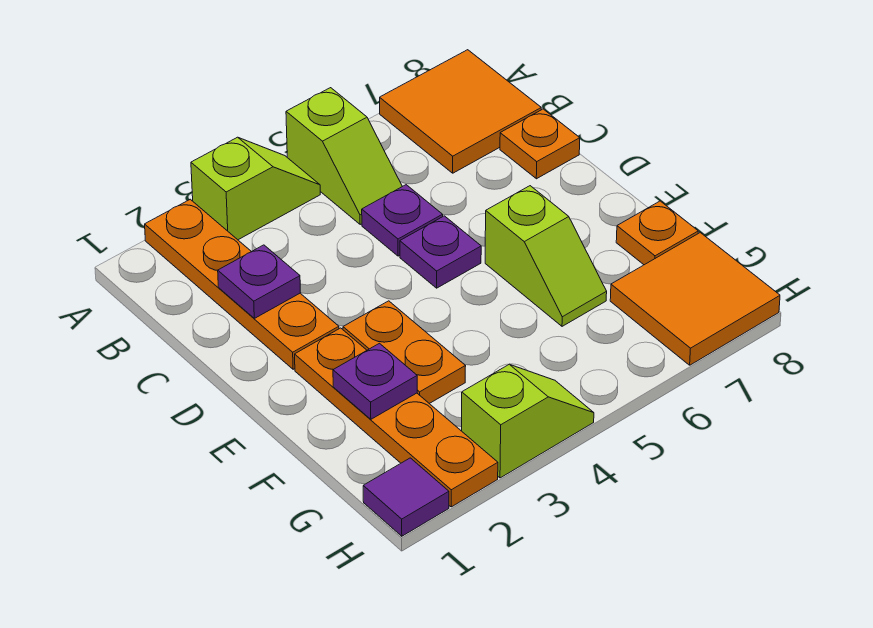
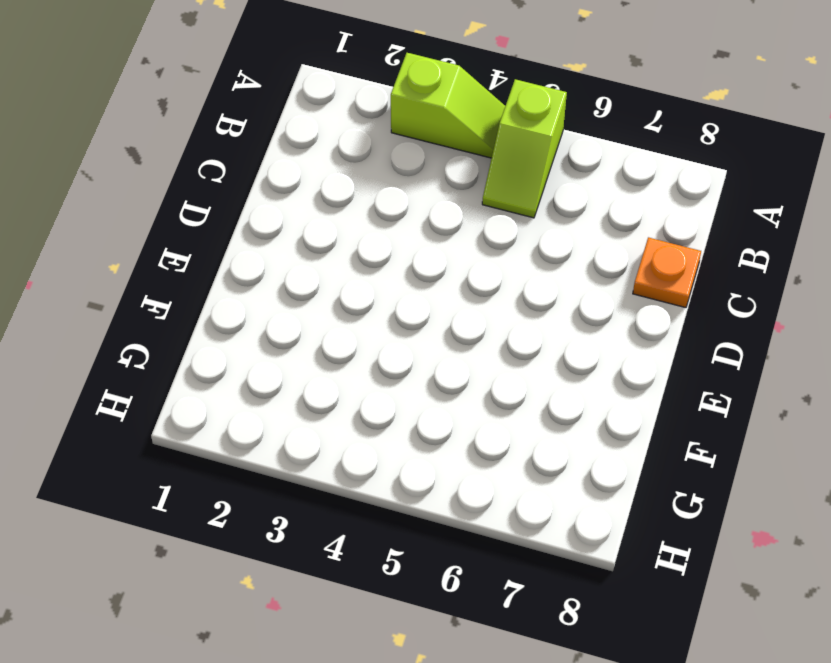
none -> orange 1x4 plate [145,199,339,369]
none -> orange 2x2 tile [380,50,541,173]
none -> purple 1x1 plate [362,185,443,256]

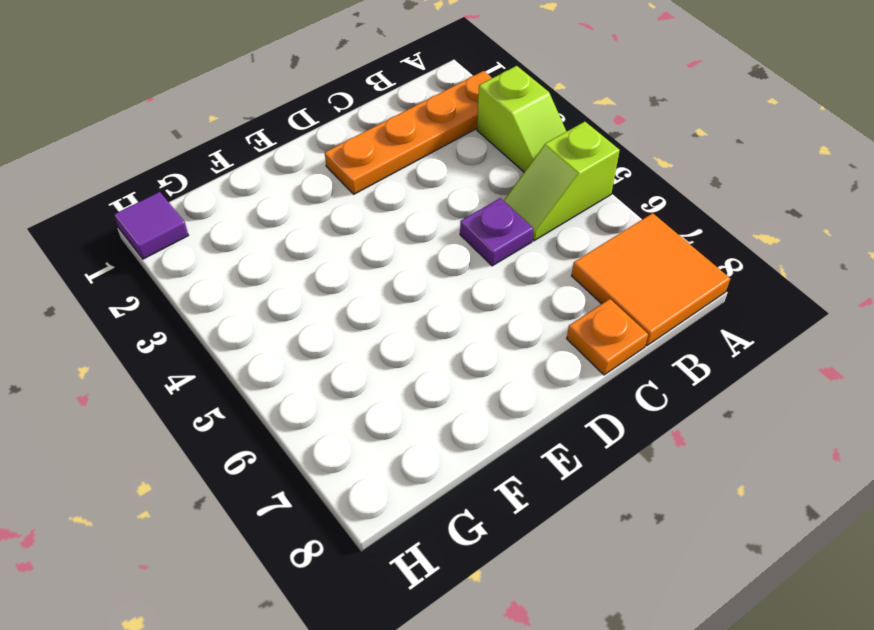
none -> purple 1x1 plate [400,216,481,288]
none -> orange 1x4 plate [295,328,498,507]
none -> orange 1x2 plate [343,301,466,404]

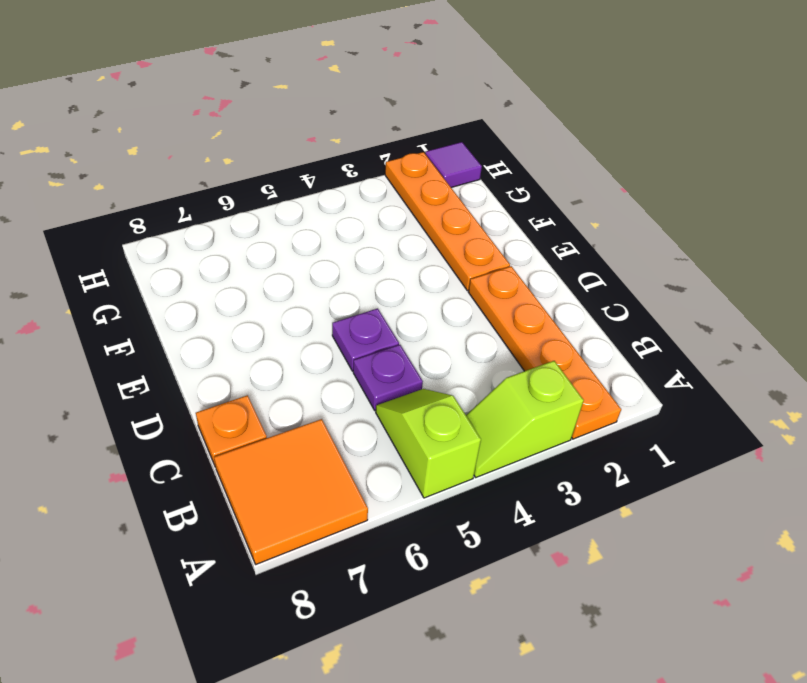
none -> orange 1x2 plate [343,301,466,404]
none -> lime 1x2 slope [485,186,607,326]
none -> orange 1x1 plate [616,201,698,265]

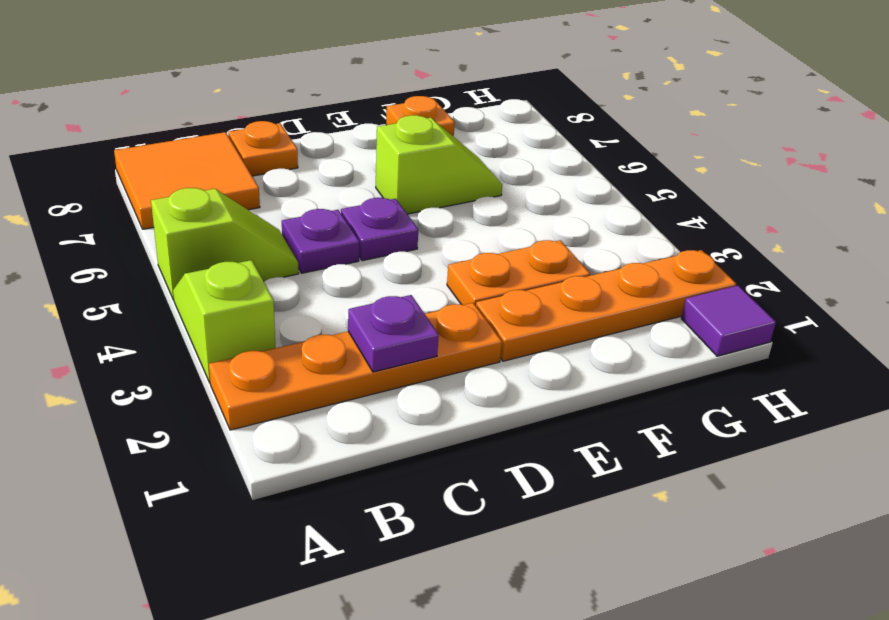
none -> orange 2x2 tile [610,233,780,365]
none -> lime 1x2 slope [462,364,594,478]
none -> purple 1x1 plate [333,343,417,419]

